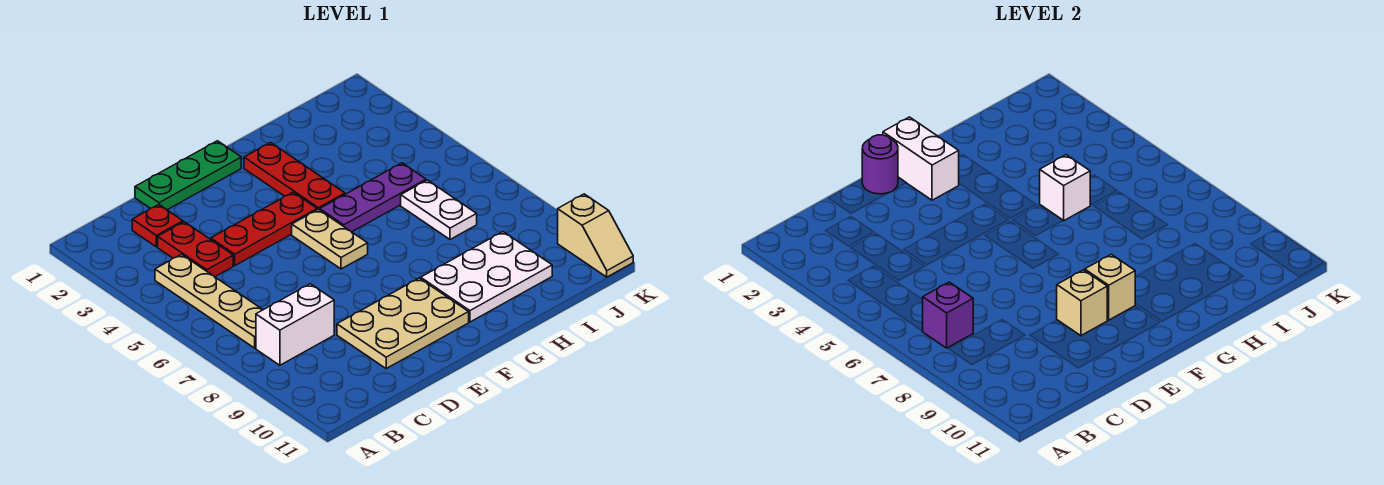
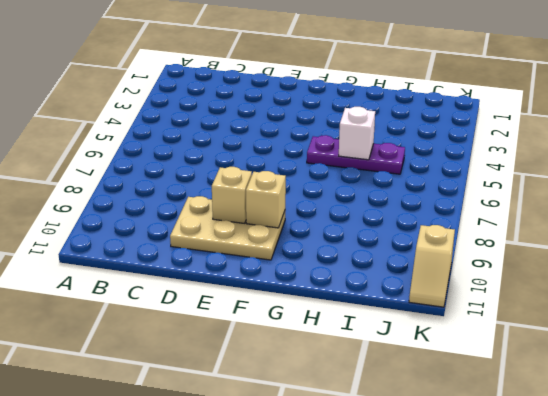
none -> tan 1x4 plate [155,254,263,348]
none -> white 1x2 brick [256,284,334,365]
none -> red 1x1 plate [132,205,183,247]

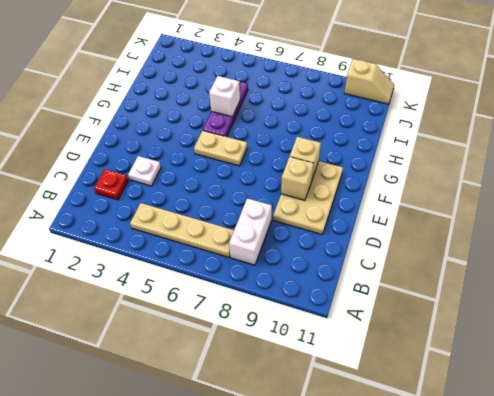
white 1x1 plate [128,156,161,186] -> none
none -> red 1x2 plate [158,222,233,277]
none -> green 1x3 plate [135,141,241,210]
none -> red 1x3 plate [211,192,317,265]

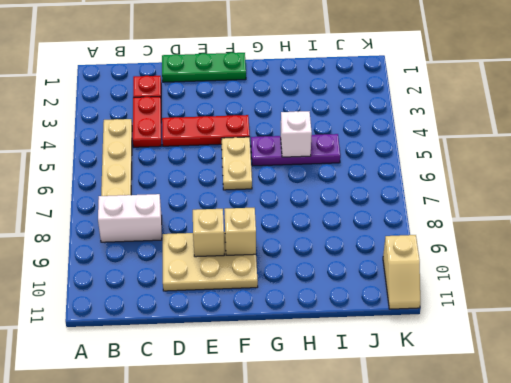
none -> red 1x3 plate [244,143,345,210]
none -> white 2x3 plate [421,232,552,322]
none -> white 1x2 plate [401,180,477,239]

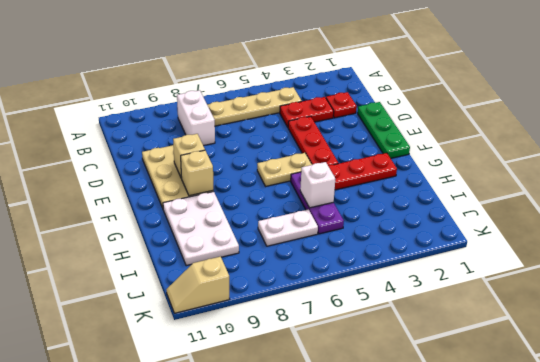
none -> purple 1x1 brick [923,282,973,348]
none -> purple 1x1 round brick [862,135,898,194]
none -> white 1x2 brick [883,117,959,200]

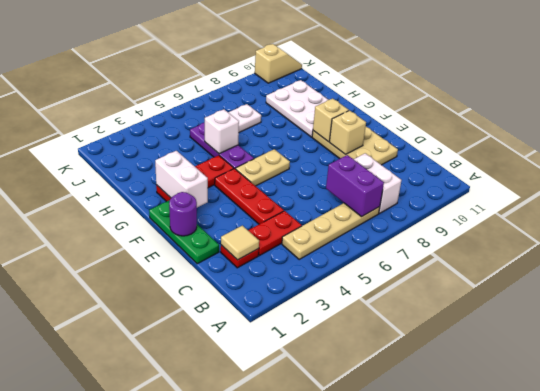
purple 1x2 brick [326,155,384,217] -> purple 1x1 brick [923,282,973,348]
tan 1x1 tile [221,226,259,260] -> none
white 1x2 brick [155,151,208,207] -> white 1x2 brick turned to [883,117,959,200]

